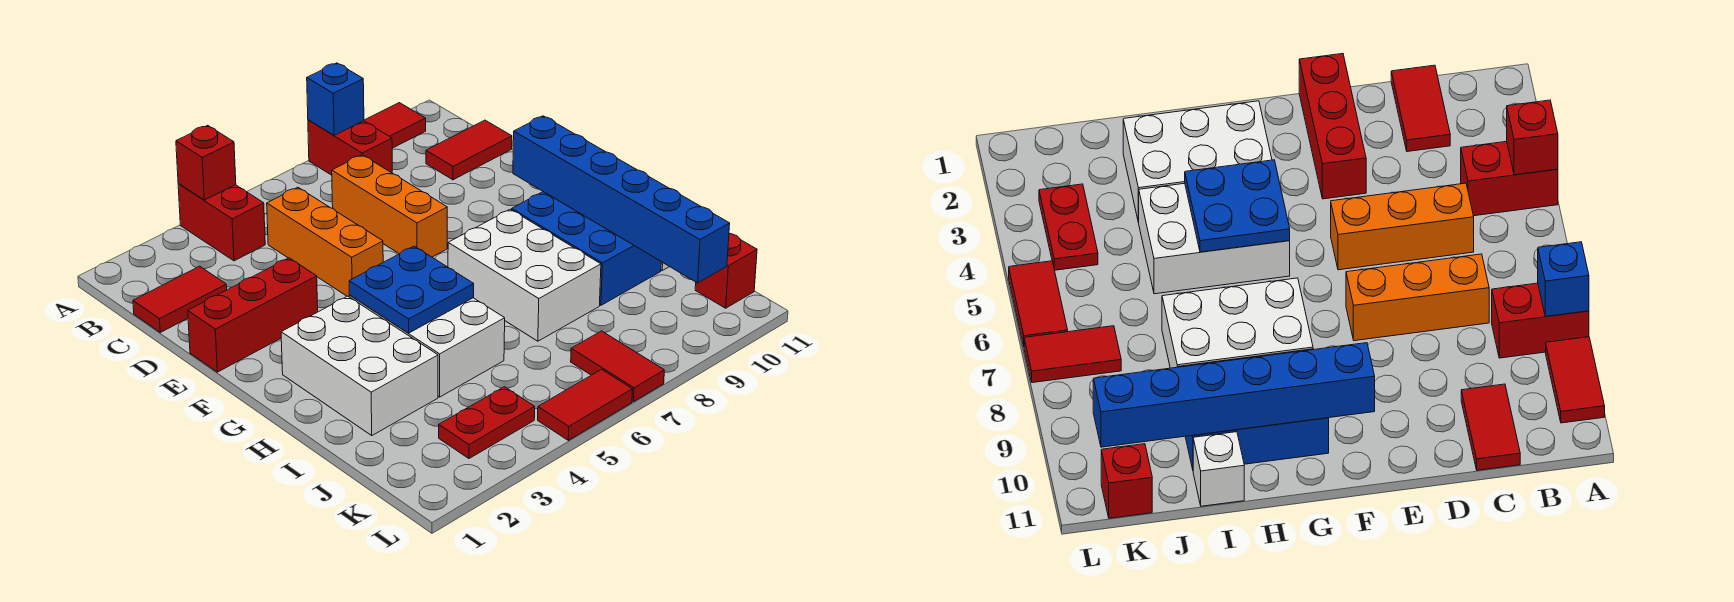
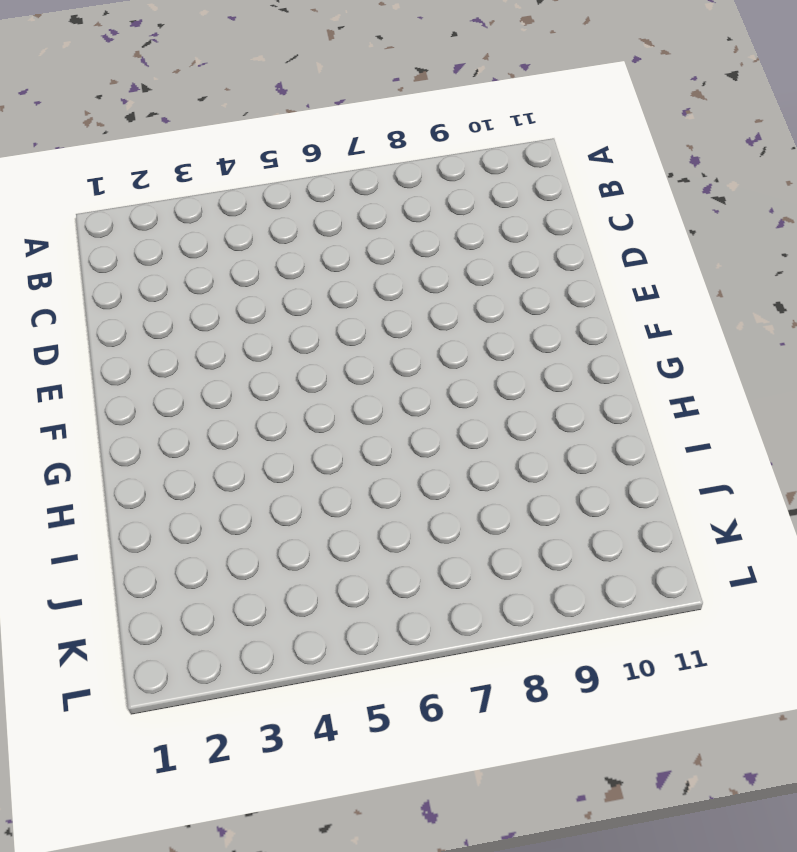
none -> red 1x2 brick [178,184,265,261]
none -> red 1x2 brick [308,120,392,175]
none -> red 1x2 tile [364,103,426,148]

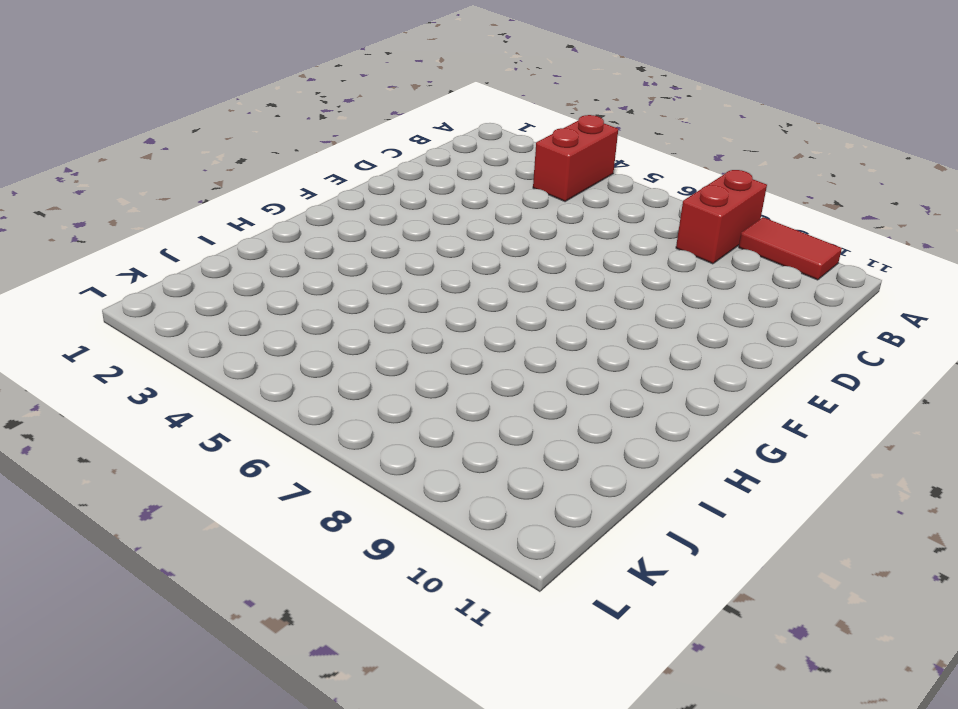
none -> red 1x2 tile [133,266,227,332]
none -> orange 1x3 brick [267,187,383,297]
none -> orange 1x3 brick [332,155,447,257]

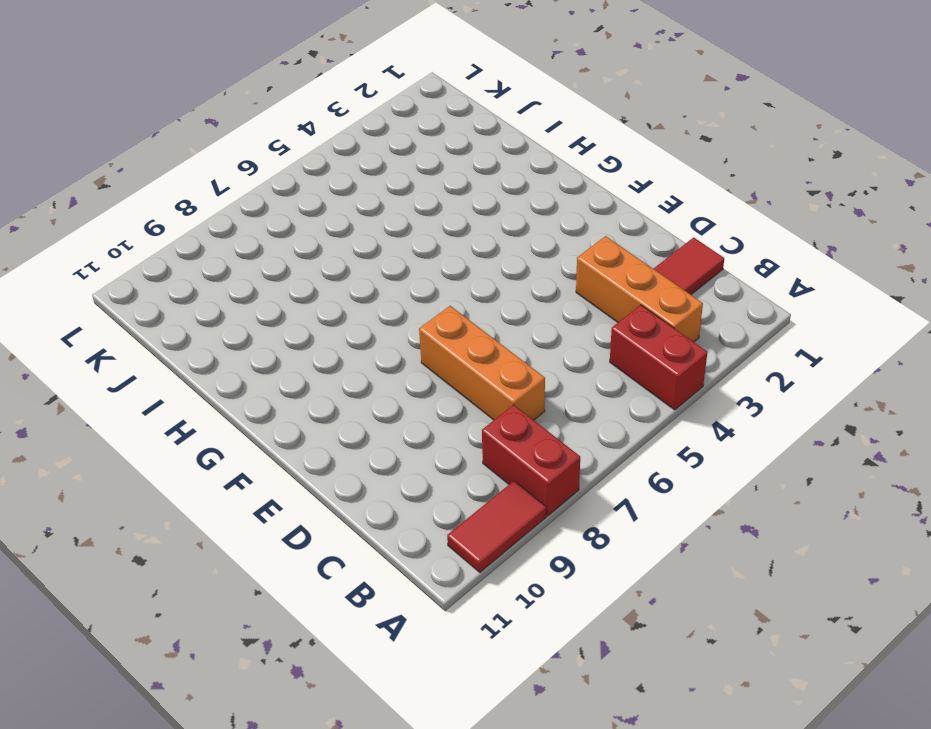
orange 1x3 brick [576,236,703,342] -> orange 1x3 brick moved to [267,187,383,297]
none -> red 1x2 tile [426,120,512,180]
none -> red 1x3 brick [188,258,318,372]
none -> white 2x3 brick [281,296,438,435]

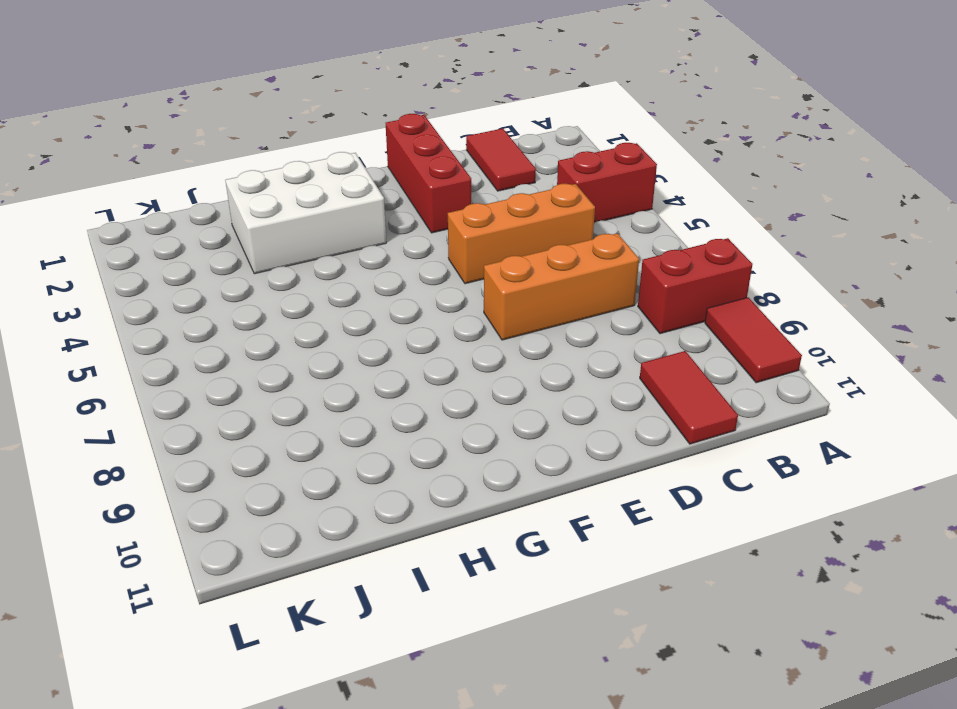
none -> white 2x3 brick [349,295,505,397]
none -> white 2x3 brick [448,209,601,341]
none -> blue 2x3 brick [512,192,661,305]

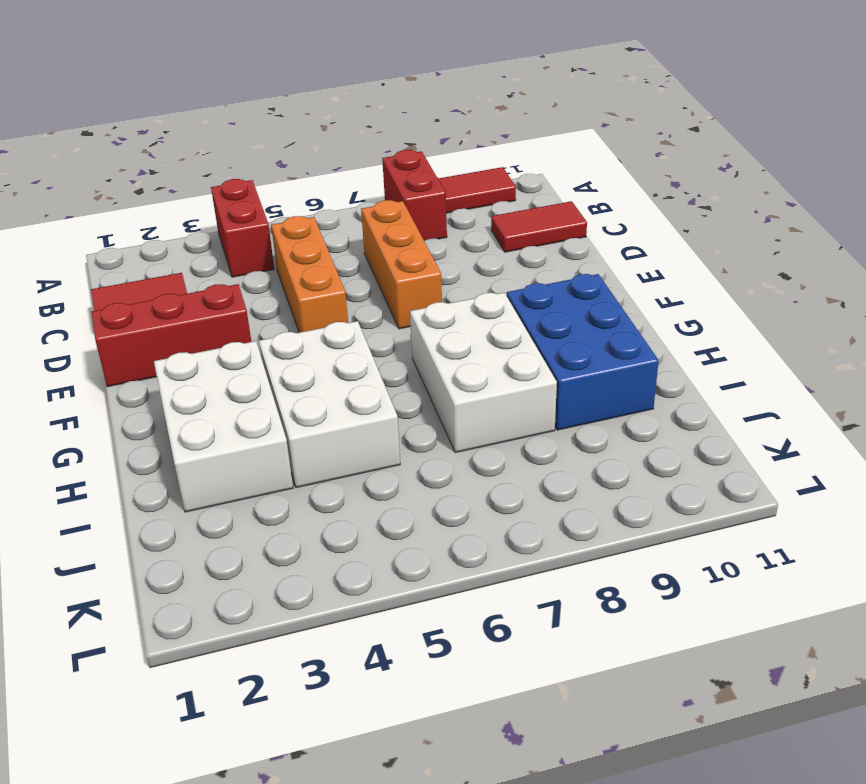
none -> white 1x1 brick [1193,432,1244,506]
none -> red 1x2 plate [439,387,535,458]
none -> red 1x2 tile [571,331,664,402]

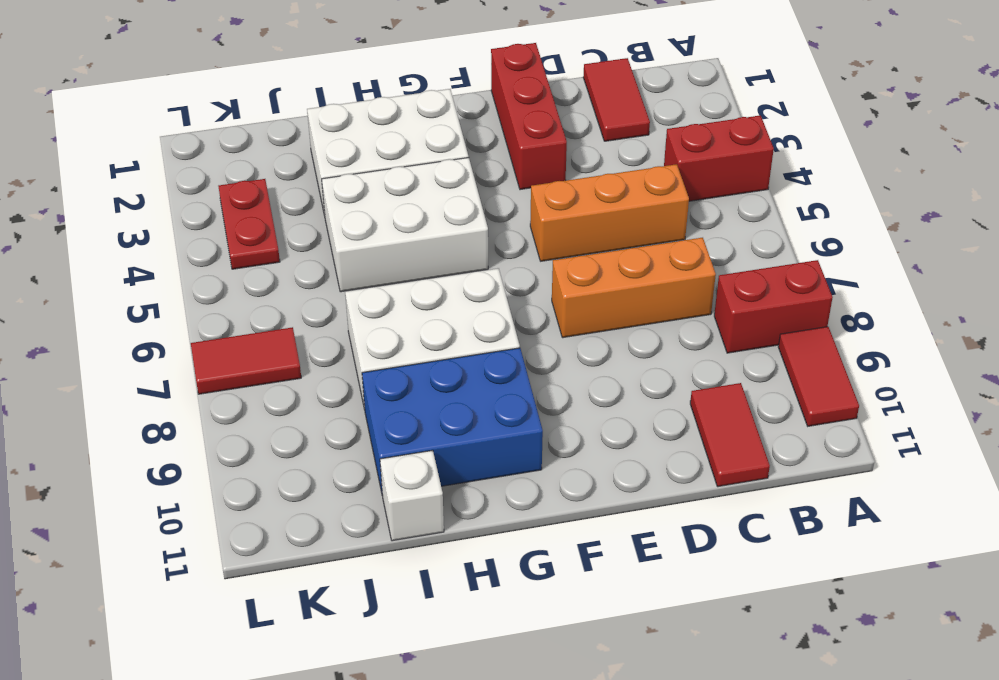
none -> red 1x1 brick [695,233,757,308]
none -> red 1x2 tile [538,369,633,440]
none -> red 1x1 brick [176,125,236,200]

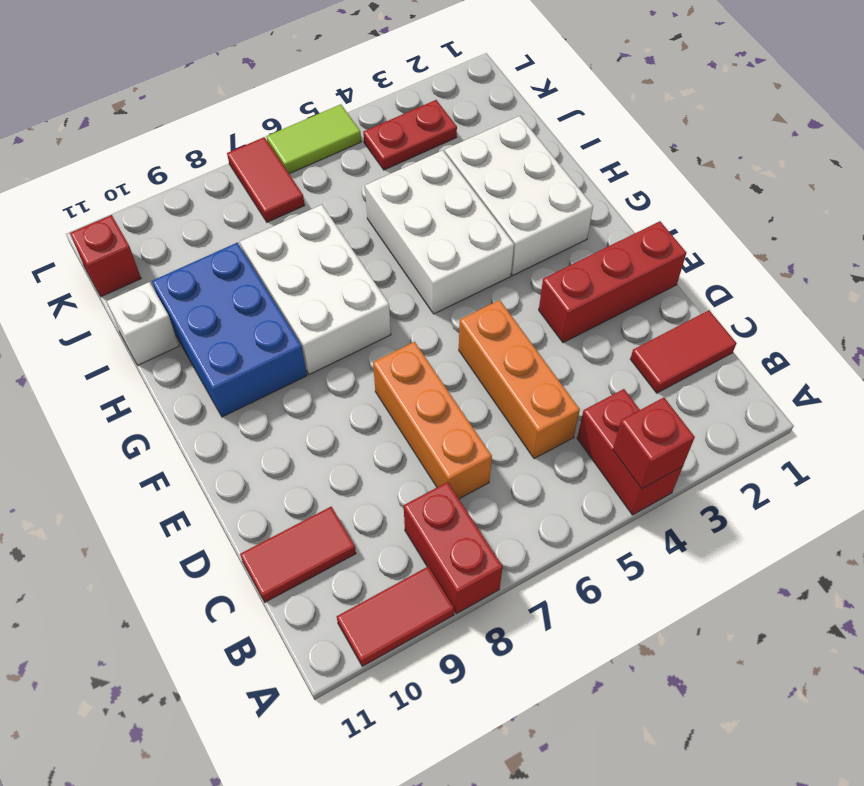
lime 1x2 tile [266,104,361,174] -> red 1x2 tile [538,369,633,440]
none -> blue 1x1 brick [307,63,364,135]
none -> blue 1x6 brick [513,116,730,283]
none -> blue 2x2 plate [349,246,474,333]

